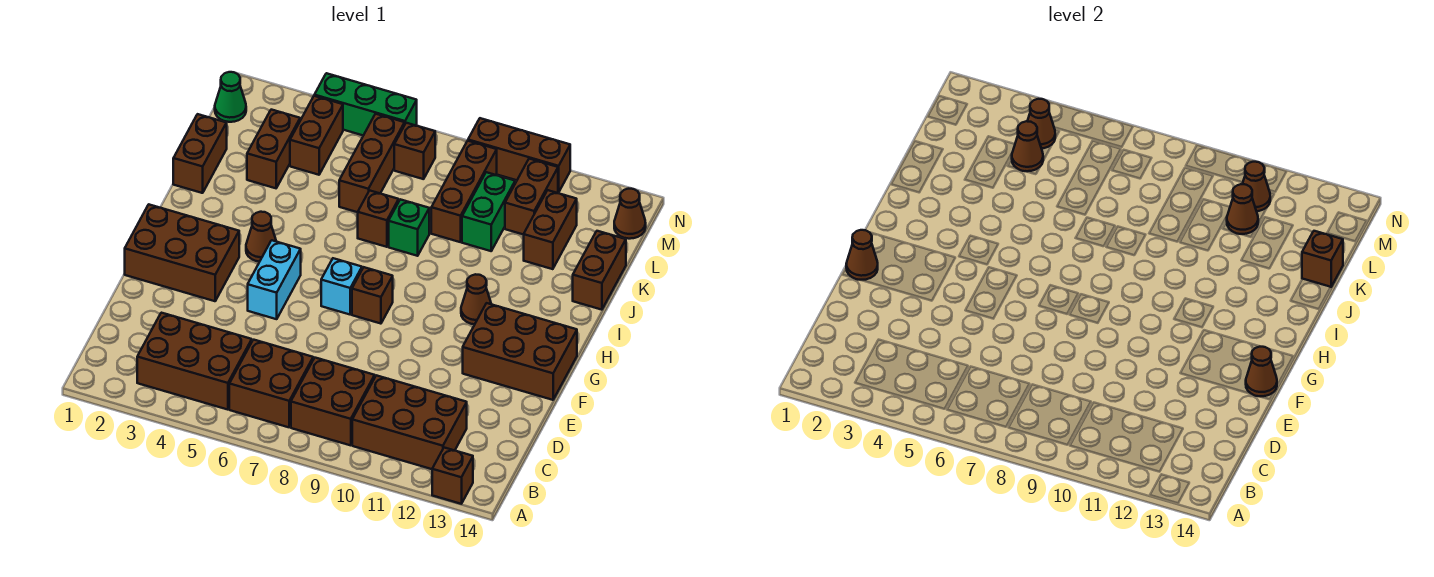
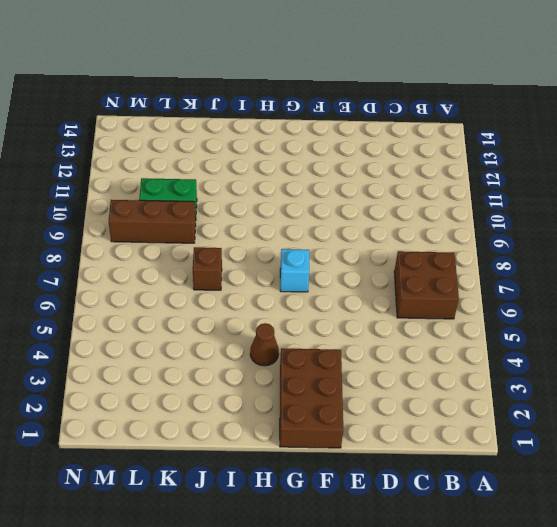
none -> brown 1x1 brick [432,448,473,504]
none -> brown 2x3 brick [137,313,252,410]
none -> brown 2x2 brick [291,358,375,445]
none -> brown 2x3 brick [352,375,467,469]

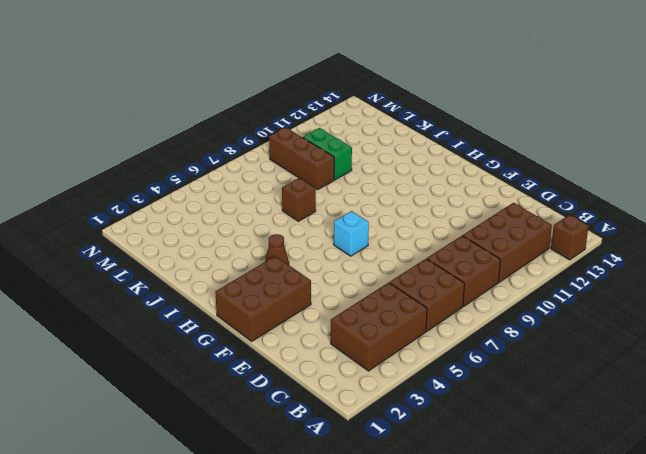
none -> cyan 1x2 brick [248,240,301,319]
none -> brown 2x3 brick [463,303,577,400]
none -> brown 1x1 brick [352,267,393,324]
none -> brown 1x1 cone [461,274,491,324]

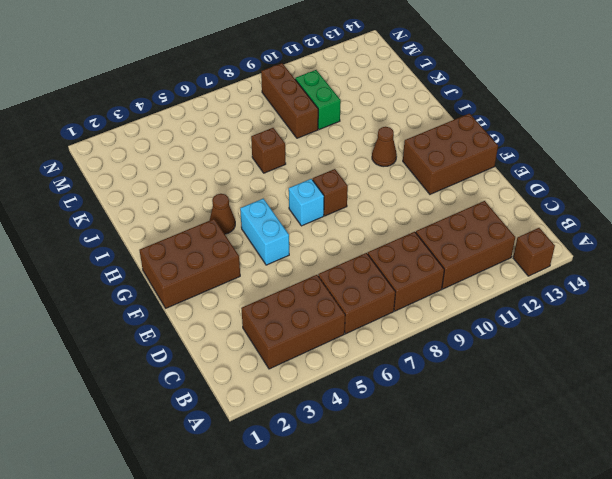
none -> brown 1x2 brick [173,114,227,193]
none -> green 1x1 brick [389,199,429,256]
none -> brown 1x2 brick [573,231,626,310]
none -> brown 1x2 brick [247,110,300,188]

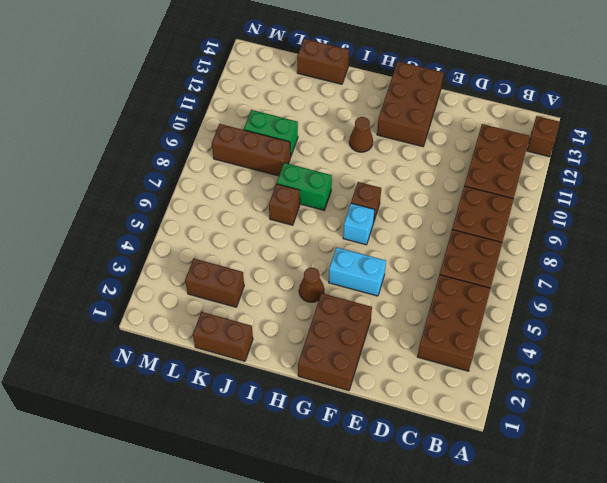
green 1x2 brick [277,163,332,210] -> green 1x1 brick [389,199,429,256]
none -> brown 1x3 brick [339,114,405,212]
none -> brown 1x2 brick [524,190,577,269]
none -> brown 1x2 brick [290,96,343,175]
none -> brown 1x2 brick [505,159,558,235]

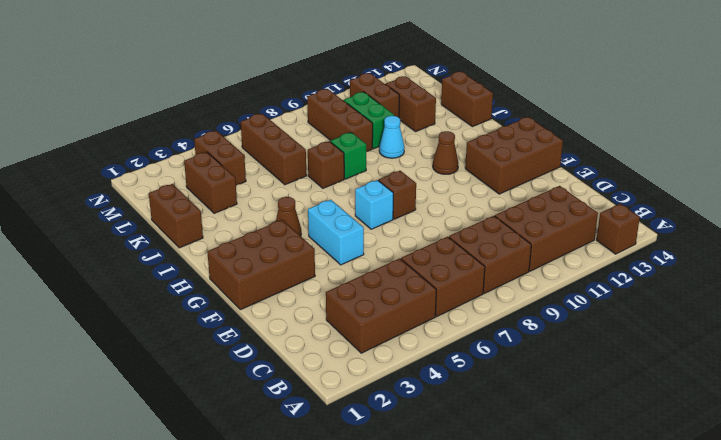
cyan 1x1 cone [379,116,405,158] -> none
none -> green 1x1 cone [215,72,246,122]
none -> brown 1x1 brick [394,123,435,179]
none -> brown 1x1 cone [614,189,646,239]
none -> green 1x3 brick [314,73,417,136]

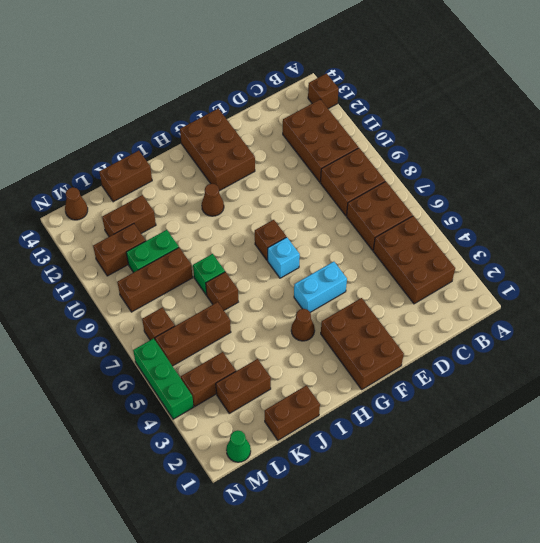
none -> brown 1x3 brick [468,118,570,192]
none -> brown 1x1 cone [846,230,878,280]
none -> brown 1x1 cone [1246,347,1277,396]
none -> brown 1x1 brick [1302,231,1343,287]

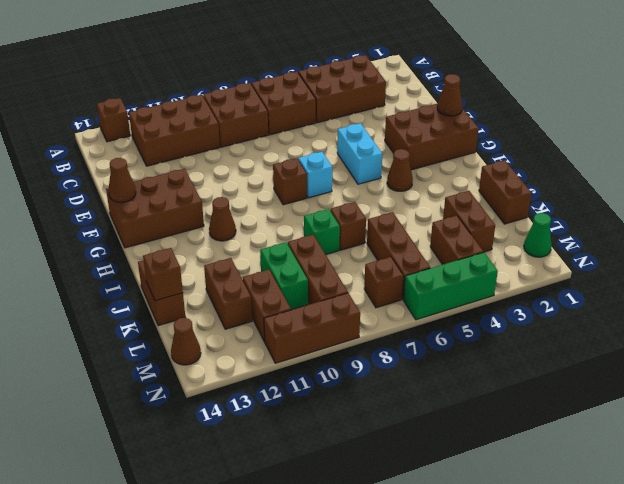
none -> brown 1x1 cone [1012,121,1043,171]
none -> brown 1x1 cone [1227,184,1258,234]
none -> brown 1x1 cone [1027,99,1055,148]
none -> brown 1x1 cone [1243,162,1270,211]

